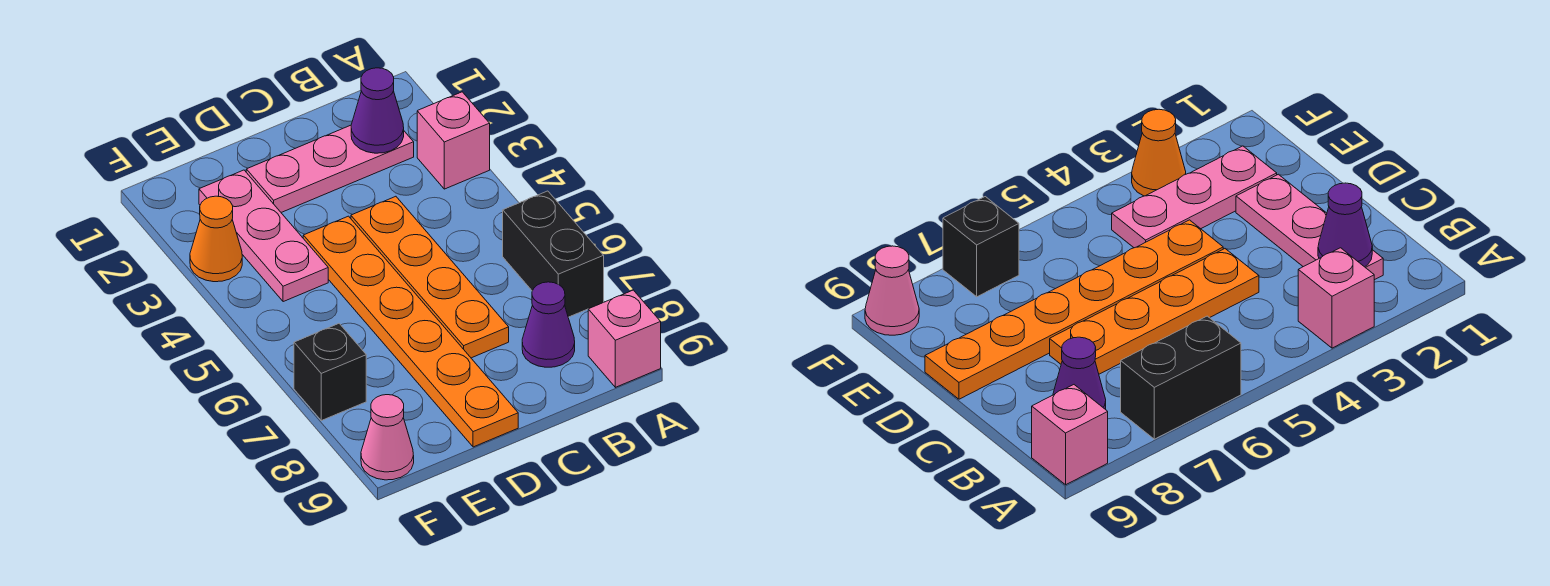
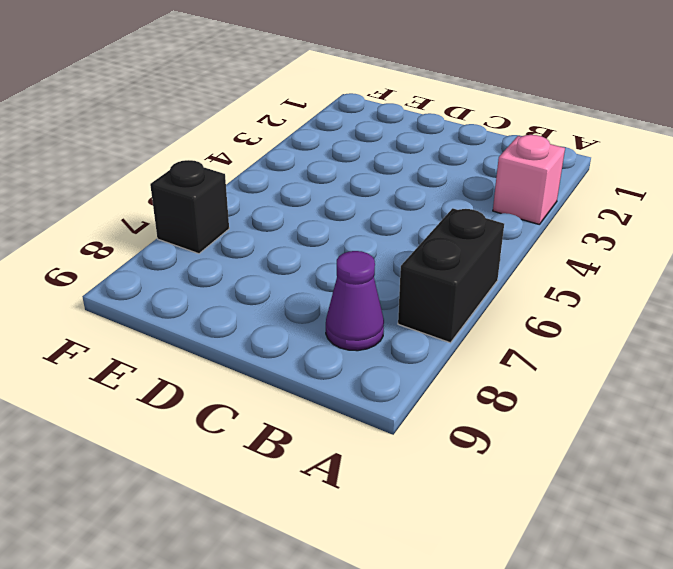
none -> pink 1x1 brick [588,290,661,387]
none -> pink 1x3 plate [246,125,414,212]
none -> orange 1x4 plate [351,196,509,358]

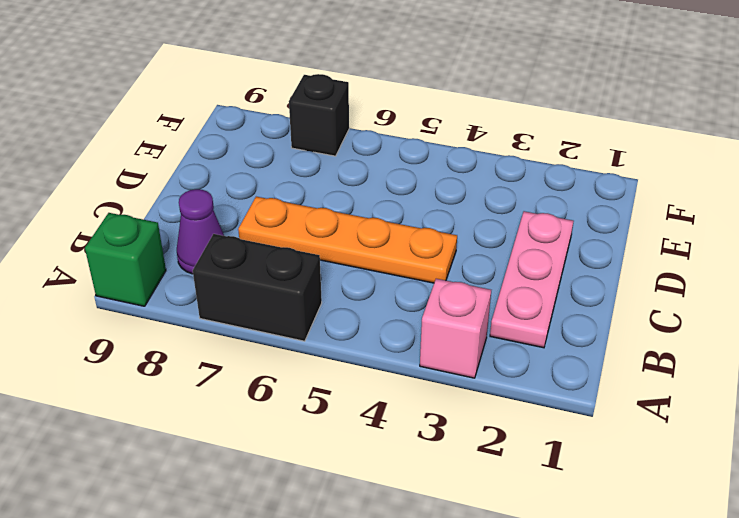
green 1x1 brick [85,213,166,306] -> pink 1x1 brick [588,290,661,387]
none -> orange 1x6 plate [303,216,518,447]
none -> pink 1x3 plate [199,170,328,302]
none -> orange 1x1 cone [190,196,242,282]

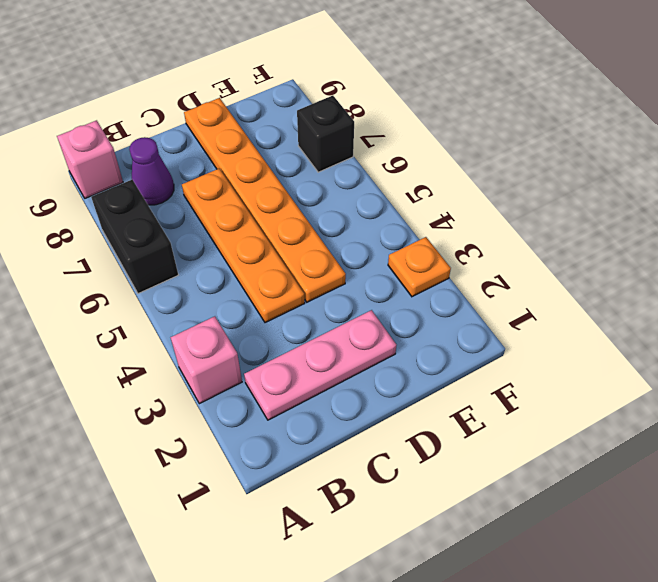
orange 1x1 plate [388,237,451,297] -> orange 1x1 cone [190,196,242,282]
none -> pink 1x3 plate [199,170,328,302]
none -> pink 1x1 cone [361,395,414,480]
none -> purple 1x1 cone [351,68,404,153]

